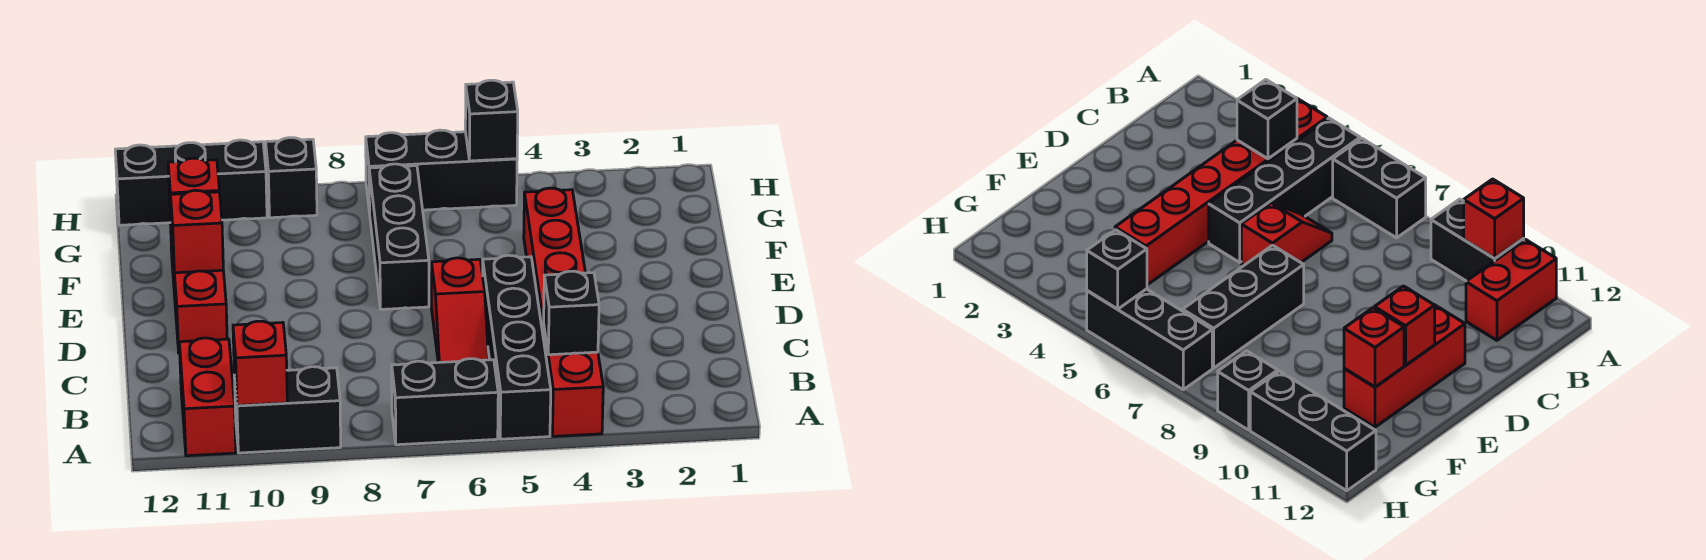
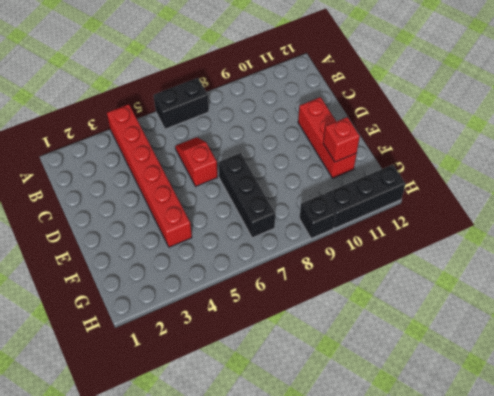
none -> black 1x4 brick [483,255,551,439]
none -> black 1x2 brick [234,367,341,453]
none -> red 1x2 brick [179,338,236,456]

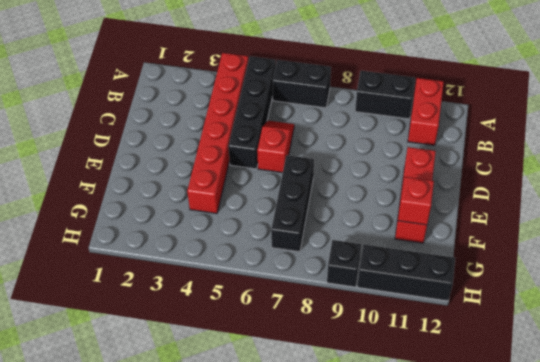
none -> black 1x3 brick [366,130,517,212]
none -> red 1x1 brick [233,321,287,405]
none -> black 1x1 brick [544,271,599,355]

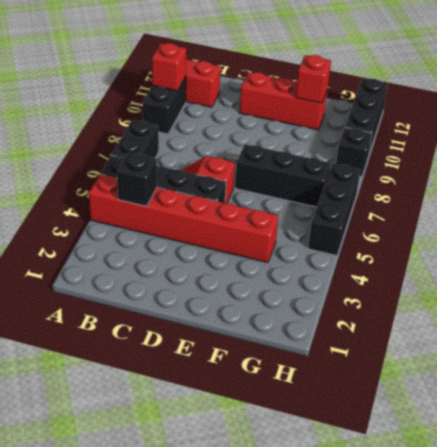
none -> red 1x1 brick [171,190,223,273]
none -> black 1x1 brick [465,80,518,161]

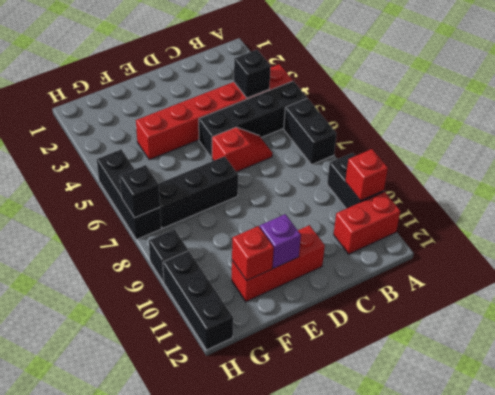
purple 1x1 brick [260,214,301,268] -> red 1x1 brick [171,190,223,273]
black 1x1 brick [120,165,160,218] -> black 1x1 brick moved to [465,80,518,161]

